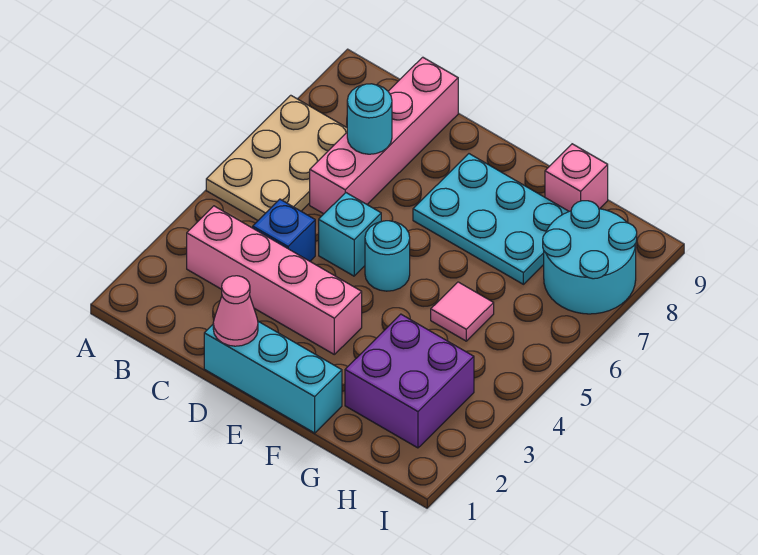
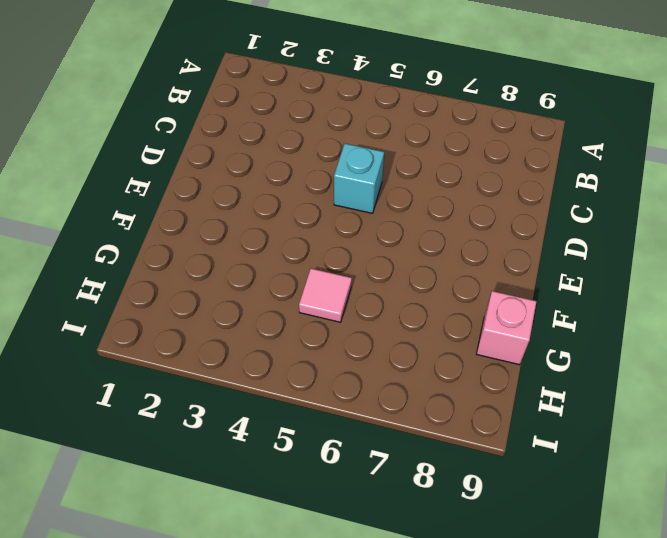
none -> tan 2x3 plate [206,95,347,220]
none -> pink 1x4 brick [187,206,362,354]
none -> blue 1x1 brick [253,199,315,261]

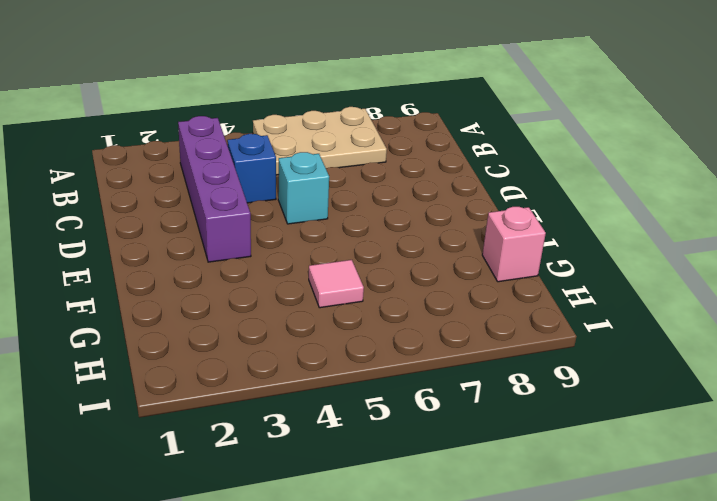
purple 1x4 brick [178,116,251,262] -> pink 1x4 brick [187,206,362,354]
none -> pink 1x4 brick [310,57,458,214]
none -> cyan 1x3 brick [204,321,342,433]
none -> cyan 1x1 round brick [365,221,410,291]

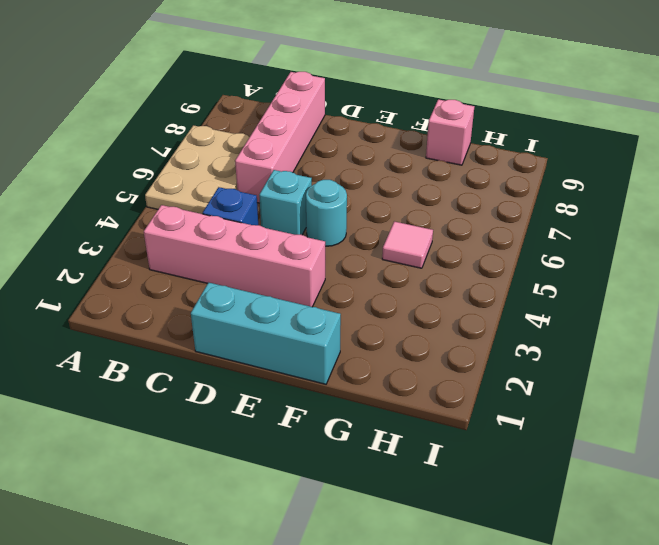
none -> cyan 2x3 plate [413,154,569,284]
none -> purple 2x2 brick [345,314,474,448]
none -> cyan 2x2 round brick [543,201,637,314]

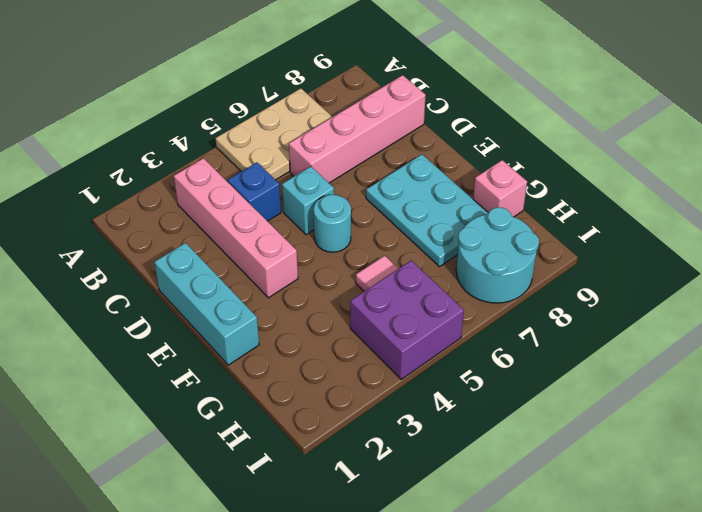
purple 2x2 brick [350,261,464,379] -> purple 2x2 brick moved to [345,314,474,448]
none -> cyan 1x1 round brick [347,84,392,154]
none -> pink 1x1 cone [213,276,258,346]

